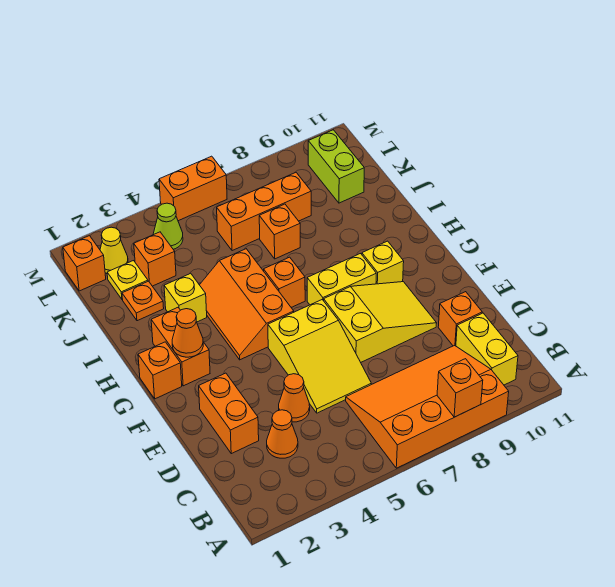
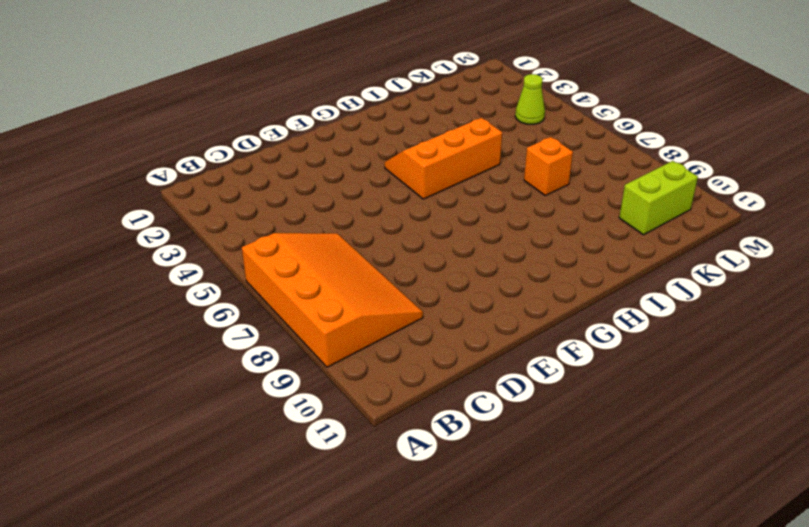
none -> yellow 1x2 brick [456,313,518,385]
none -> orange 1x1 cone [267,410,298,458]
none -> orange 1x2 brick [199,373,259,454]

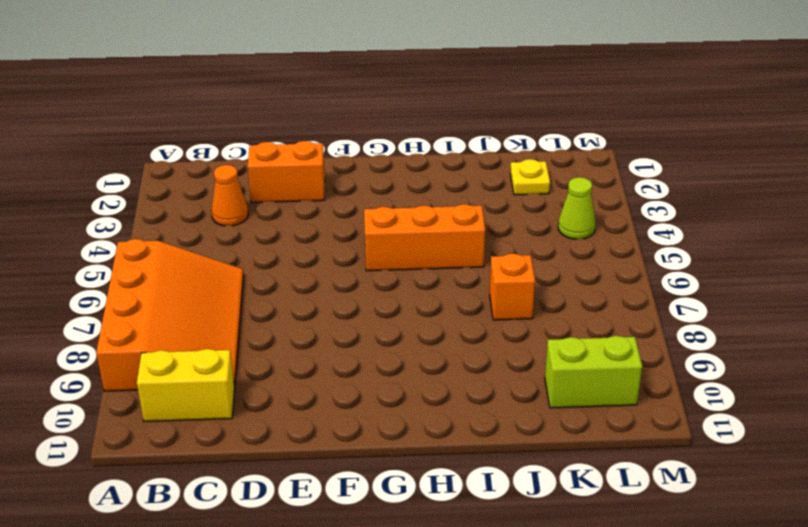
none -> orange 1x1 cone [279,374,310,422]
none -> yellow 2x3 slope [268,300,371,413]
none -> orange 1x1 brick [438,292,482,346]

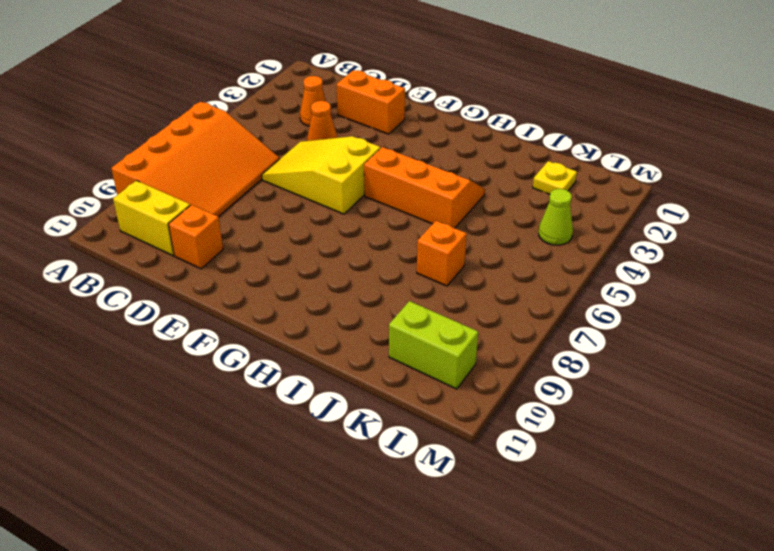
none -> yellow 2x3 slope [324,282,437,362]
none -> orange 1x1 brick [138,342,182,399]
none -> orange 1x2 brick [151,308,210,386]

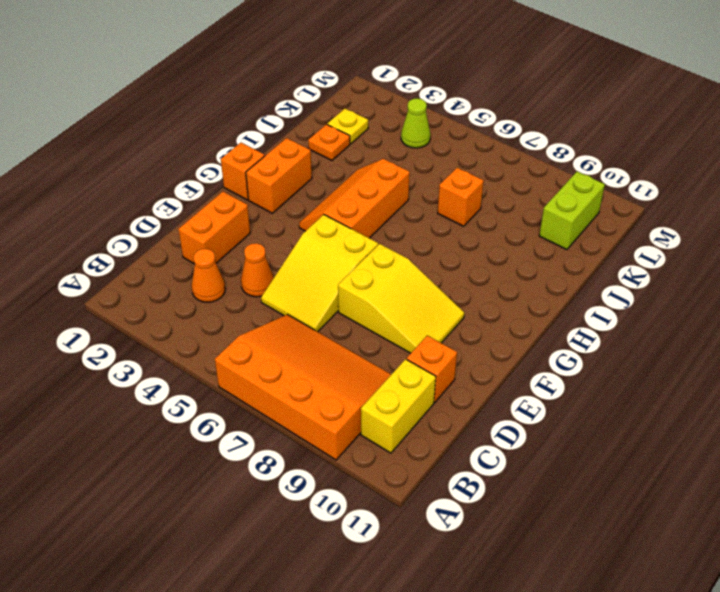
none -> yellow 1x2 brick [307,254,376,305]
none -> yellow 1x1 brick [362,241,404,284]
none -> orange 1x1 brick [264,257,305,307]

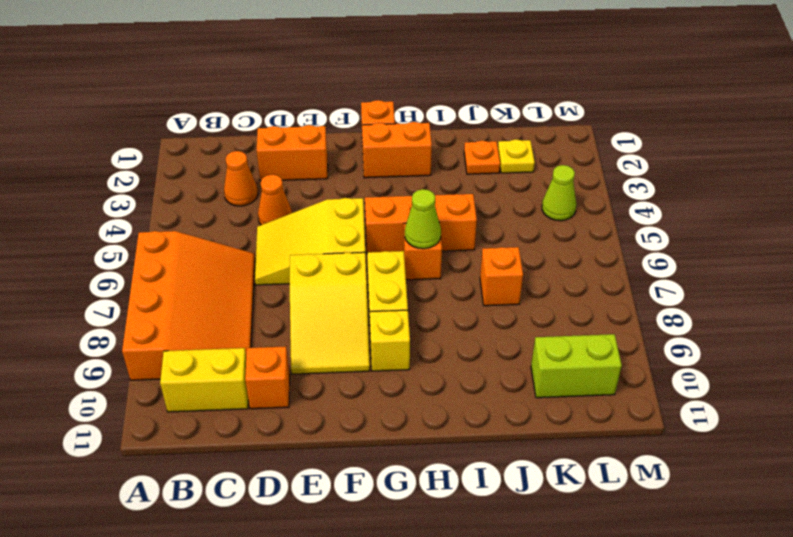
lime 1x1 cone [405,189,441,249] -> none
none -> yellow 1x1 brick [164,273,207,322]
none -> orange 1x1 brick [134,232,176,286]
none -> orange 1x3 brick [217,173,311,251]

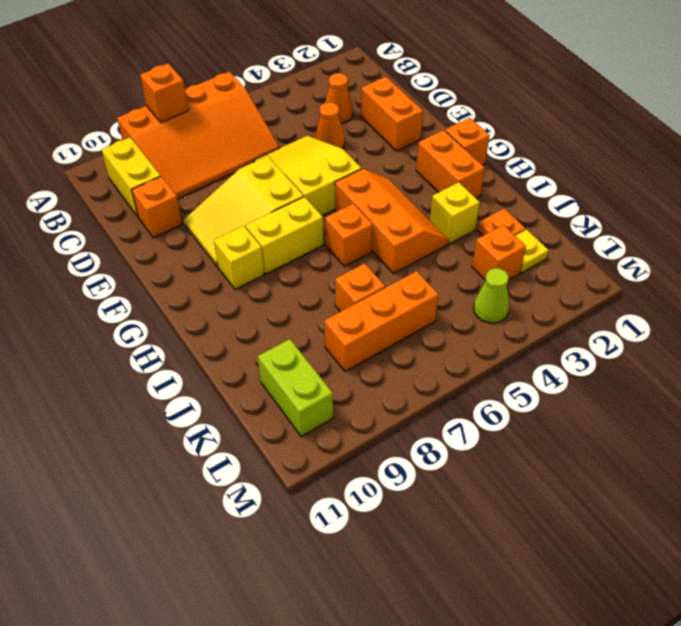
none -> orange 1x1 brick [63,236,106,291]
none -> yellow 1x1 cone [100,227,128,274]
none -> orange 1x2 brick [159,156,227,221]

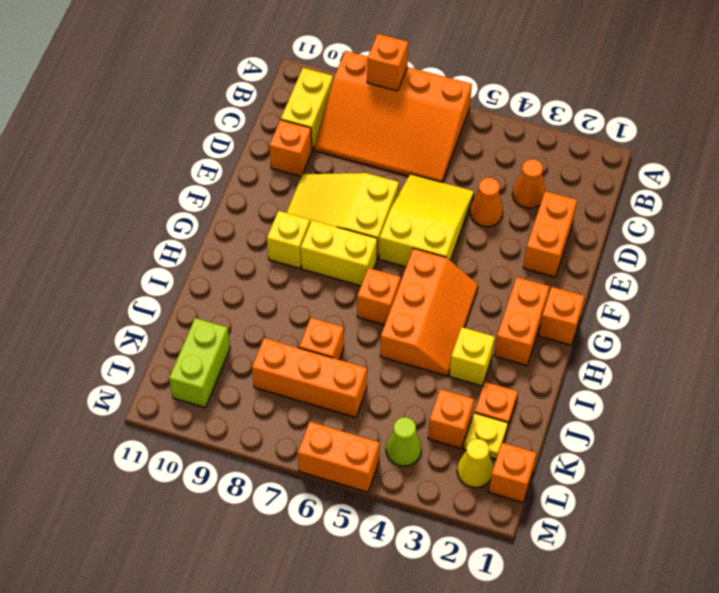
none -> orange 1x1 cone [172,309,203,357]

